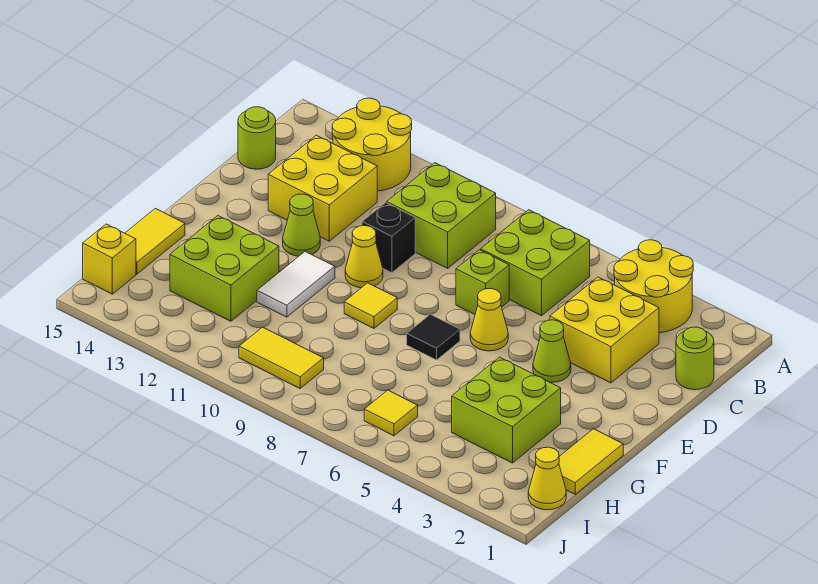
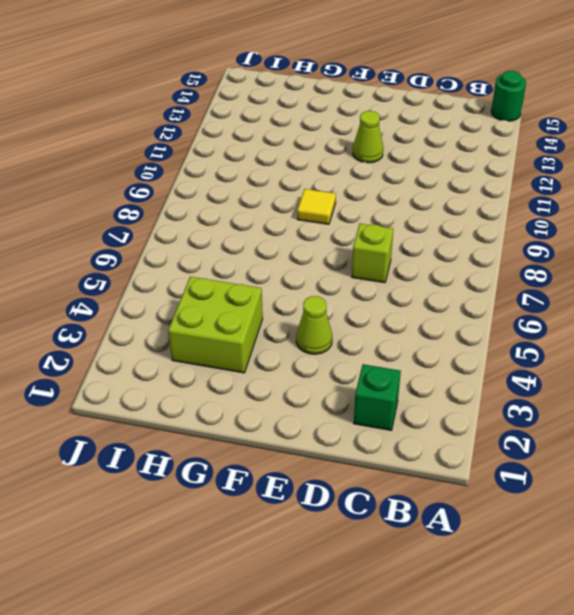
green 1x1 round brick [491,71,526,121] -> none
green 1x1 brick [354,364,401,430] -> none
none -> yellow 2x2 round brick [614,240,693,333]
none -> yellow 2x2 round brick [332,98,412,191]
none -> lime 2x2 brick [481,210,590,316]

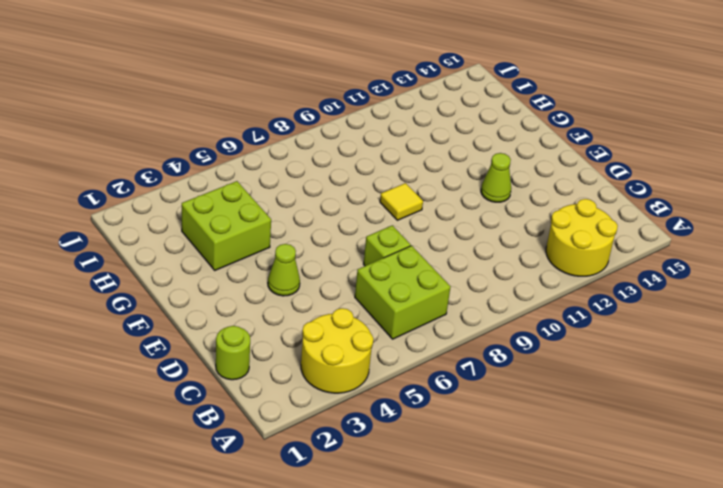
none -> lime 2x2 brick [387,163,496,268]
none -> yellow 2x2 brick [550,277,659,383]
none -> yellow 2x2 brick [268,135,377,241]

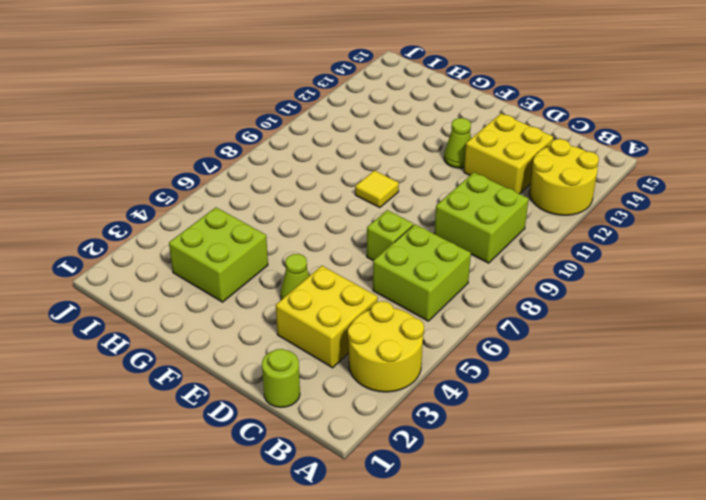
none -> lime 1x1 round brick [238,107,276,169]
none -> black 1x1 brick [362,203,415,273]
none -> yellow 1x1 cone [470,289,508,351]

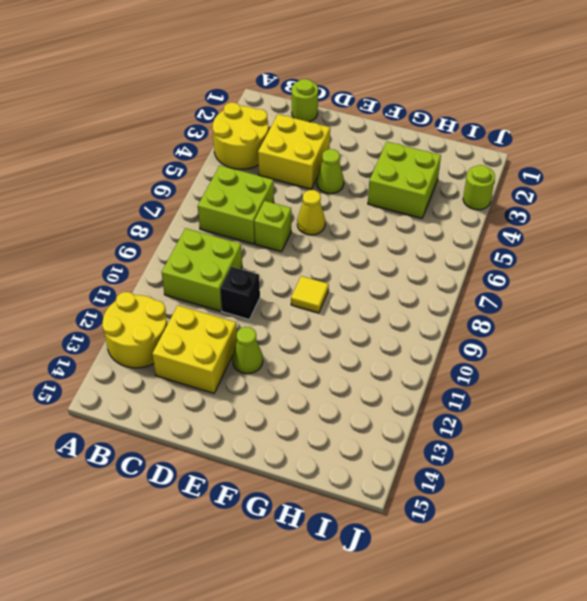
lime 1x1 round brick [463,165,495,210] -> lime 1x1 round brick moved to [238,107,276,169]
none -> yellow 1x1 cone [345,226,383,288]
none -> black 1x1 tile [407,314,460,360]
none -> white 1x2 tile [257,252,335,317]

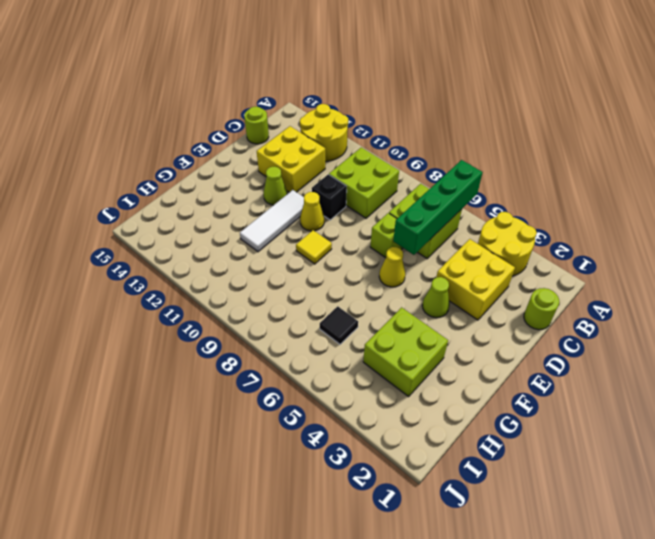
green 1x4 brick [393,160,483,255] -> none
white 1x3 tile [240,190,304,252] -> white 1x2 tile [257,252,335,317]
black 1x1 tile [320,306,358,344] -> black 1x1 tile moved to [407,314,460,360]
none -> yellow 1x2 tile [559,429,623,494]
none -> lime 2x2 brick [170,216,279,321]
none -> yellow 1x2 tile [125,208,185,274]

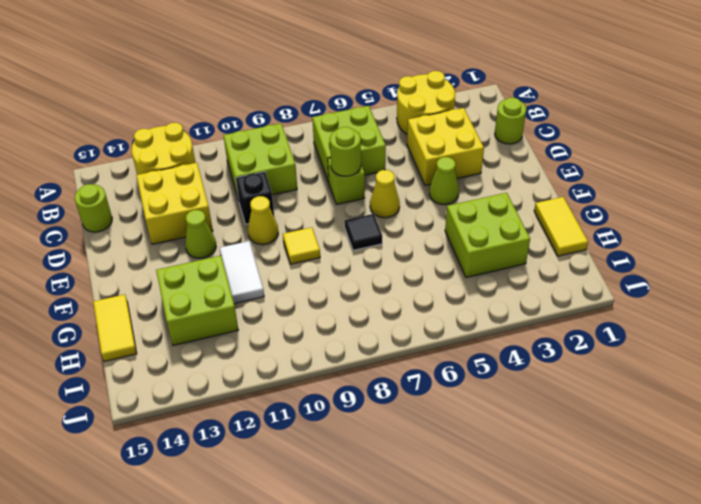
lime 1x1 round brick [330,127,361,176] -> none
none -> yellow 1x1 cone [528,447,566,510]
none -> yellow 1x1 tile [364,390,418,436]
none -> yellow 1x2 tile [239,327,324,388]

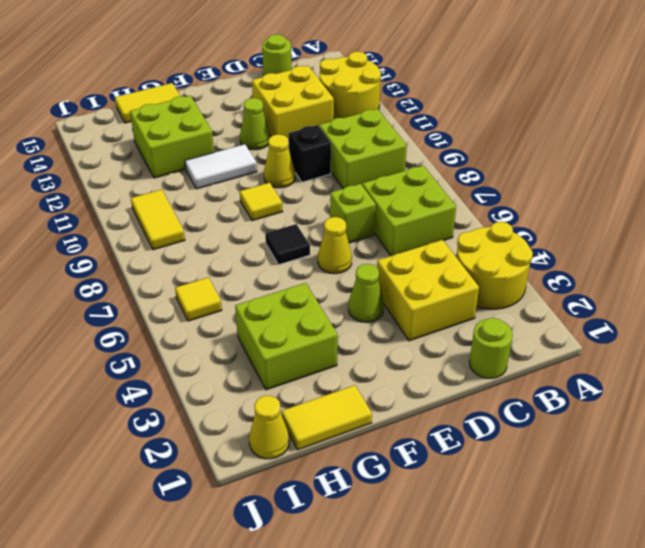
none -> yellow 1x1 brick [83,224,136,294]

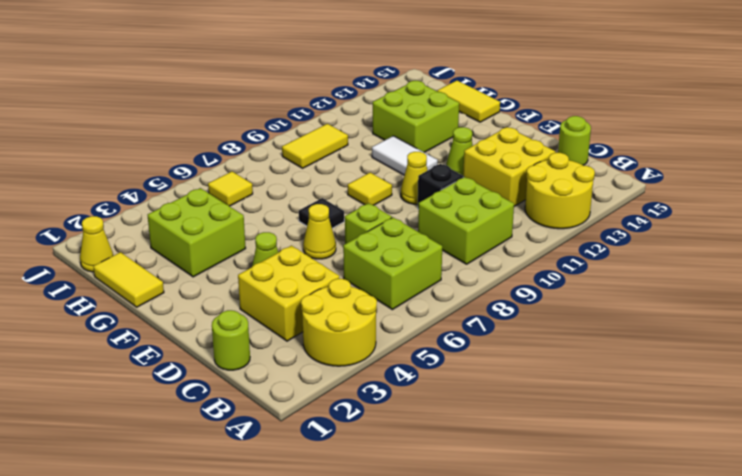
none -> yellow 1x1 brick [83,224,136,294]

